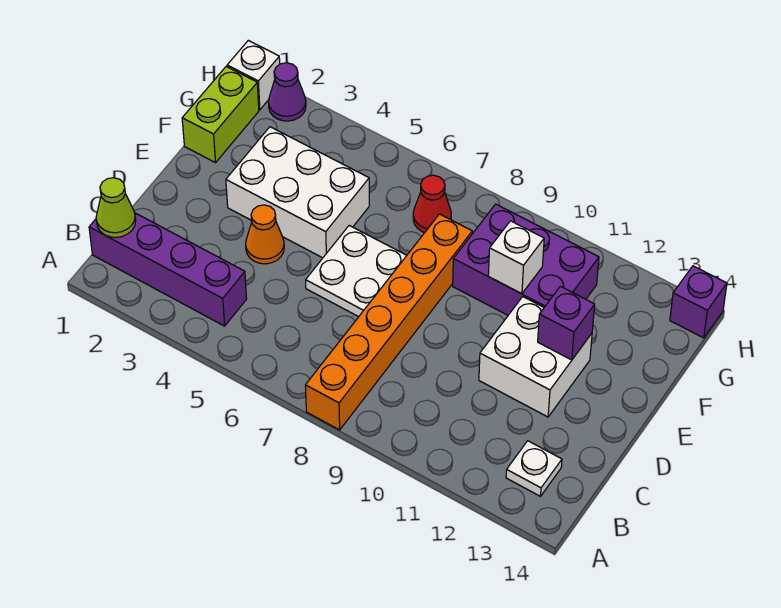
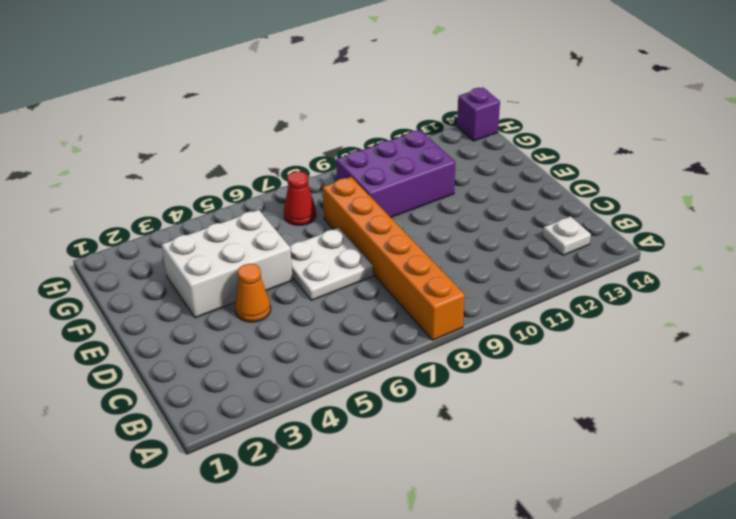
none -> purple 1x4 brick [89,213,247,326]
none -> white 2x2 brick [479,297,592,417]
none -> lime 1x2 brick [182,67,259,163]

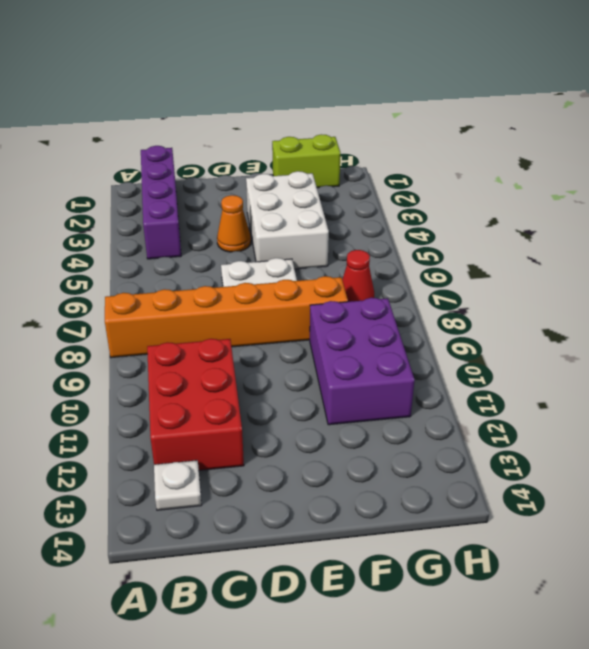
red 2x3 brick [147,339,244,470] -> none
none -> white 2x2 brick [479,297,592,417]
none -> white 1x1 brick [227,40,280,110]
none -> purple 1x1 cone [269,63,306,121]

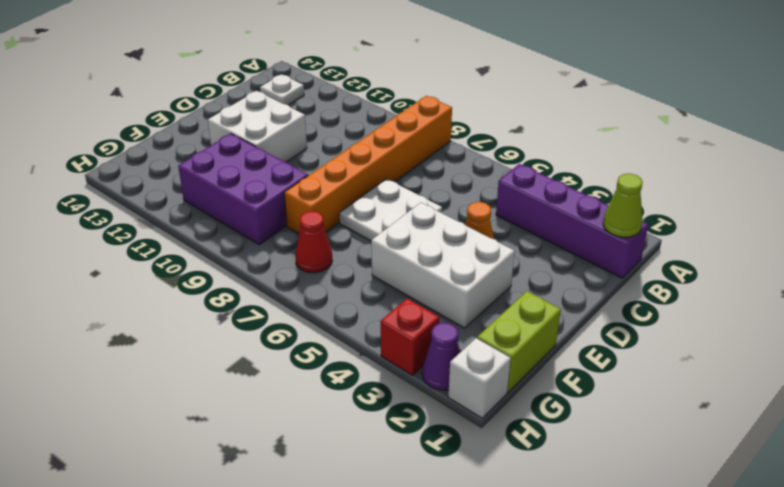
red 1x1 brick [381,299,439,375] -> none
none -> purple 1x1 brick [670,266,727,338]
none -> purple 1x1 brick [538,286,595,360]
none -> white 1x1 brick [488,221,544,294]

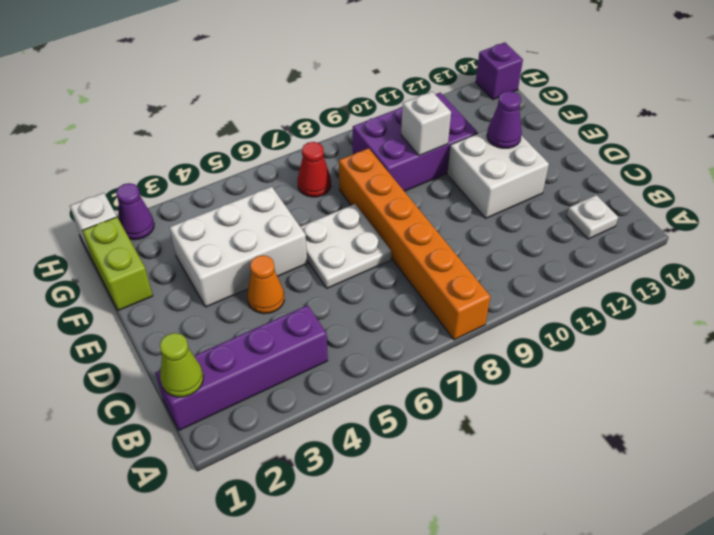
purple 1x1 cone [487,91,522,148] -> purple 1x1 brick [538,286,595,360]

